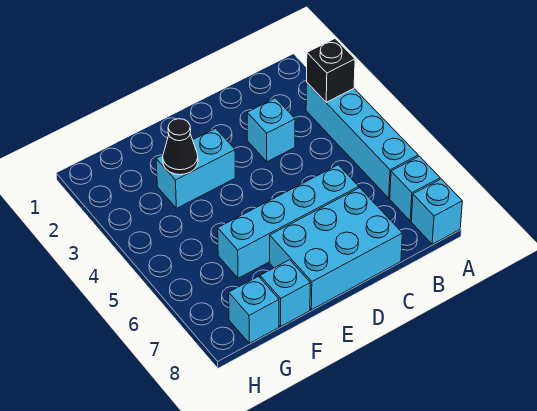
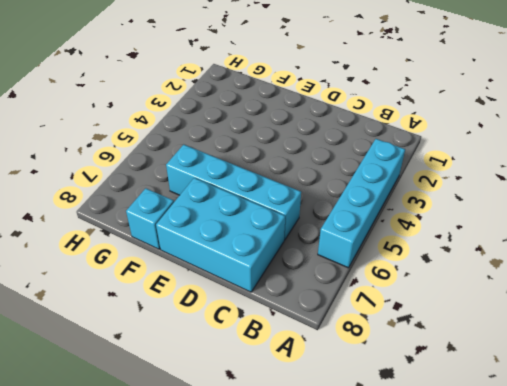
none -> cyan 1x1 brick [390,156,440,221]
none -> cyan 1x1 brick [411,179,462,244]

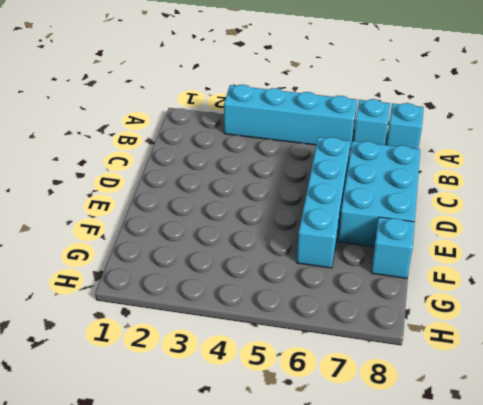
none -> cyan 1x1 brick [247,98,295,162]
none -> cyan 1x2 brick [156,128,235,208]

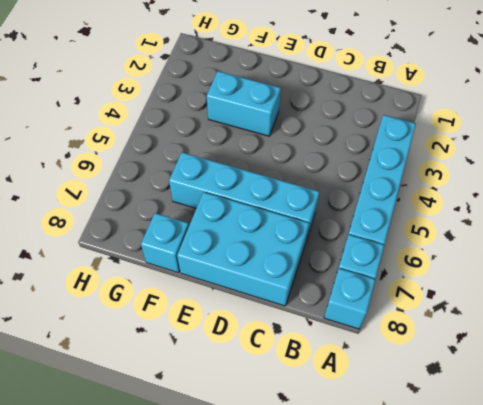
none -> cyan 1x1 brick [247,98,295,162]
none -> cyan 1x1 brick [229,276,279,343]

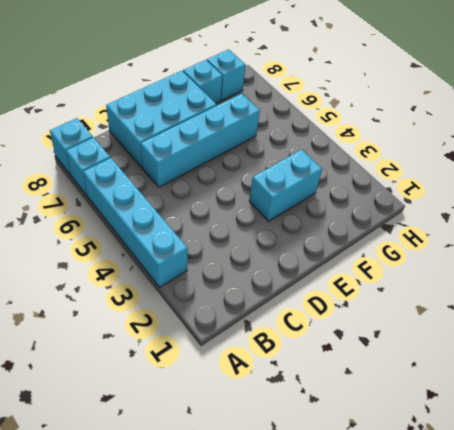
none -> cyan 1x1 brick [247,98,295,162]
none -> black 1x1 brick [307,39,355,102]

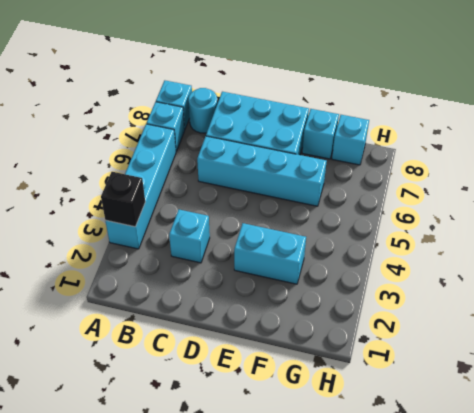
cyan 1x1 round brick [188,88,217,133] -> none
none -> black 1x1 cone [163,119,198,175]

